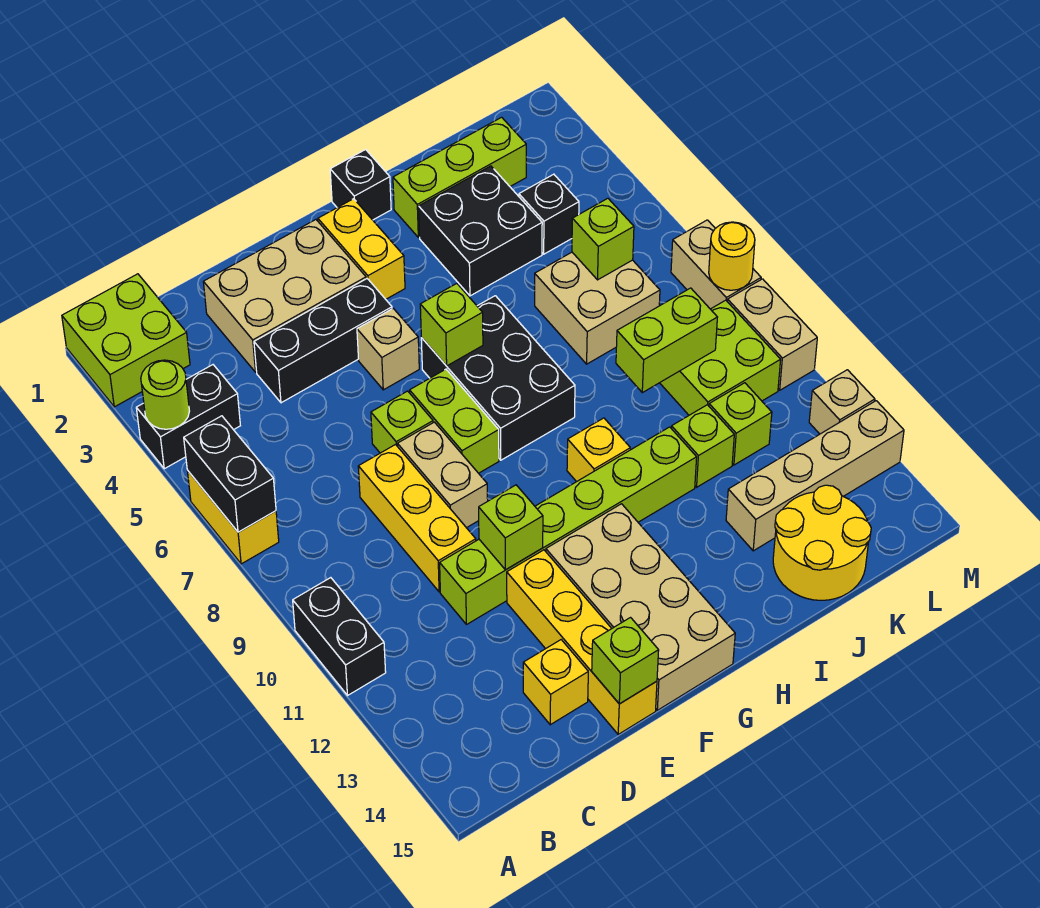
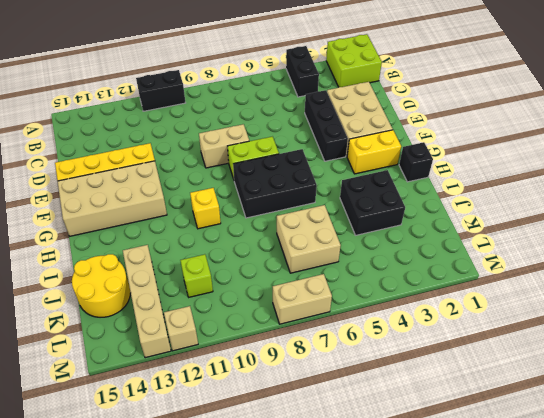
none -> yellow 1x2 brick [187,470,279,564]
none -> yellow 1x3 brick [358,445,476,592]
none -> lime 1x6 brick [440,427,697,625]
none -> yellow 1x1 brick [523,640,588,725]

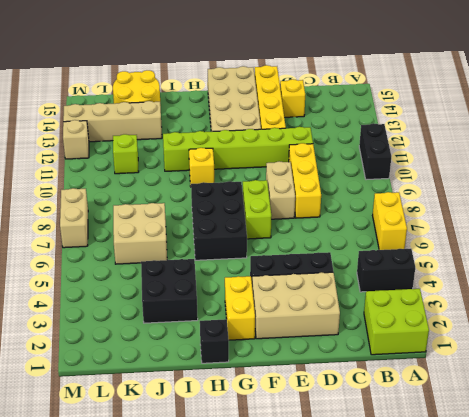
none -> lime 1x1 brick [371,391,433,453]
none -> tan 1x1 brick [357,308,419,390]
none -> lime 1x3 brick [393,117,526,237]
none -> lime 1x1 brick [671,405,734,487]

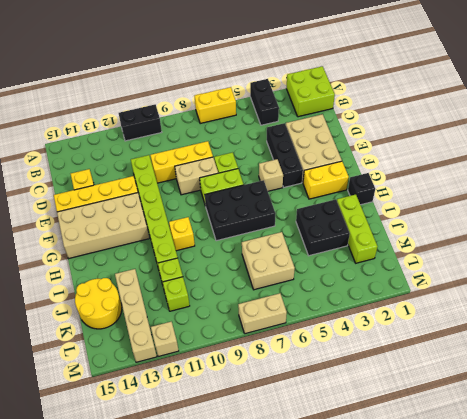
none -> black 1x1 brick [519,174,579,254]
none -> lime 2x2 brick [660,300,781,415]
none -> tan 1x2 brick [727,279,817,390]
none -> lime 1x1 round brick [141,360,189,429]

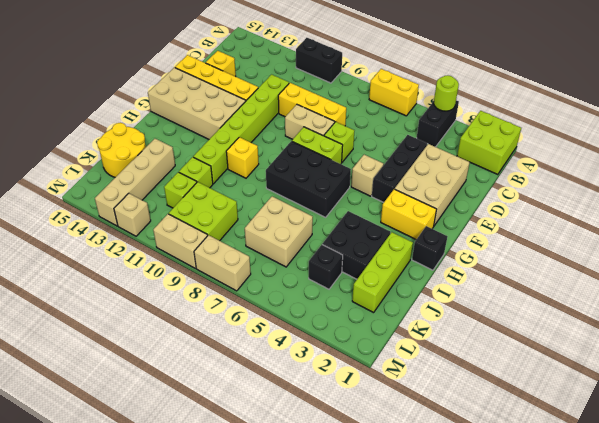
none -> black 1x2 brick [184,416,276,532]
none -> lime 1x1 brick [479,485,543,570]
none -> lime 1x1 brick [592,618,659,704]
none -> lime 1x1 brick [420,284,483,366]

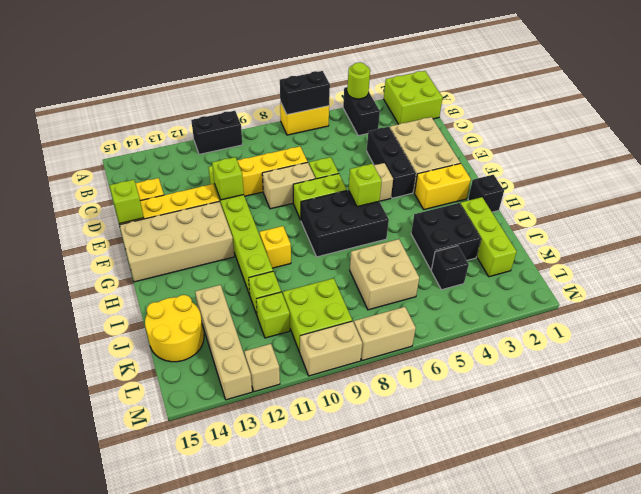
none -> lime 1x2 brick [616,288,717,393]
none -> lime 1x1 brick [572,198,634,280]
none -> yellow 1x1 round brick [709,222,755,290]

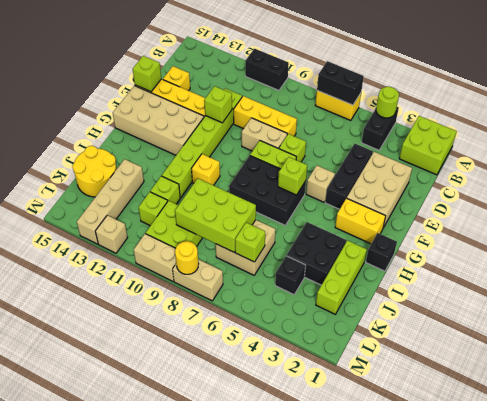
lime 2x3 brick [175,179,256,252] -> lime 1x2 brick [616,288,717,393]

